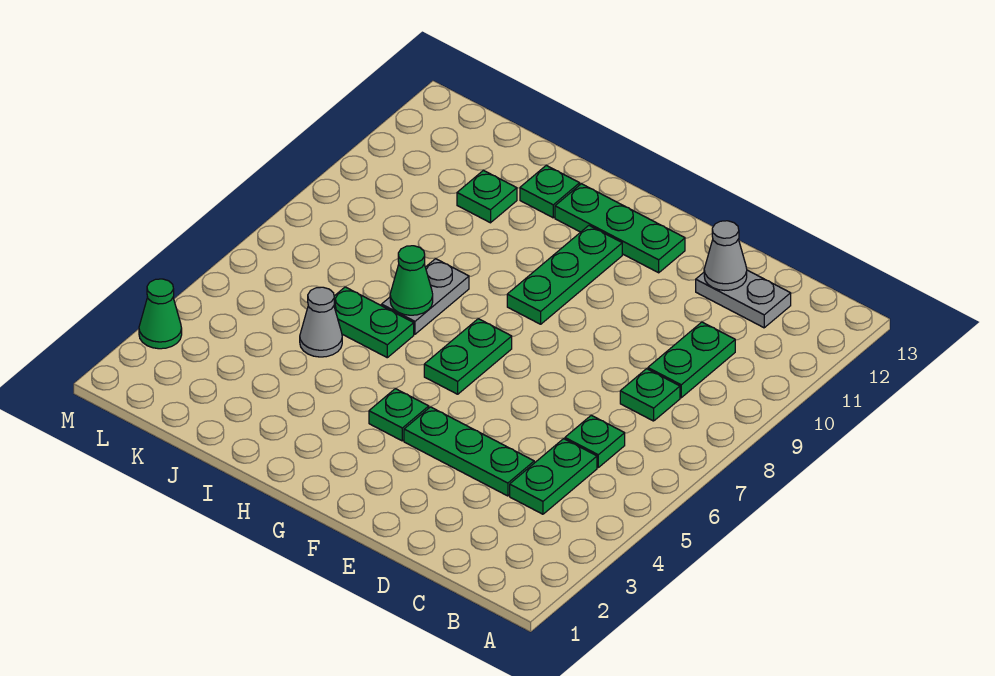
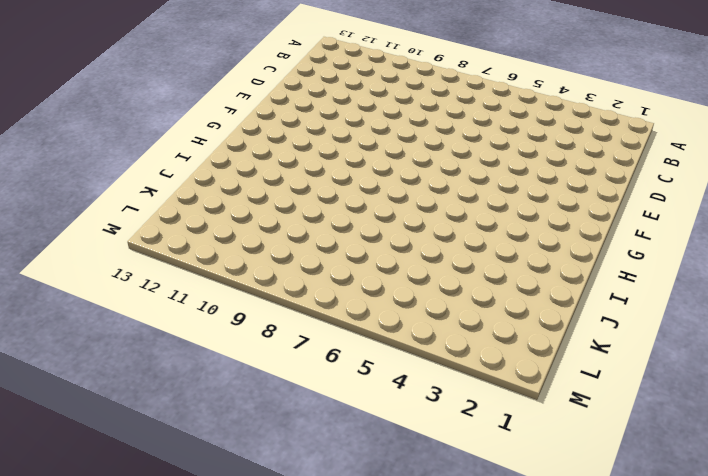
none -> green 1x2 plate [510,439,597,514]
none -> green 1x1 plate [565,415,625,467]
none -> green 1x1 plate [620,369,680,421]

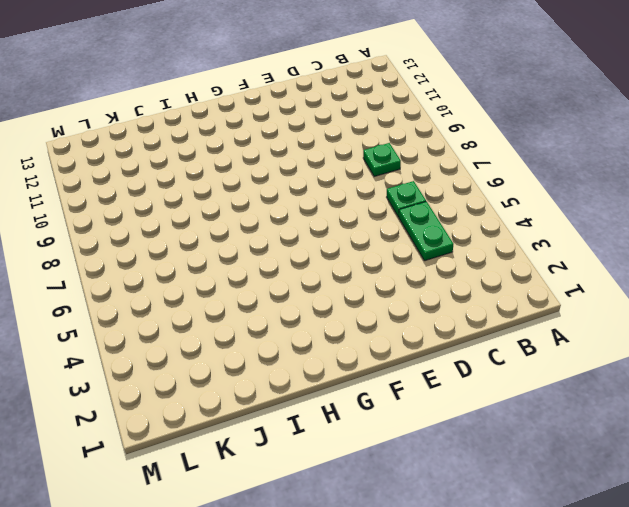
none -> green 1x2 plate [648,322,735,398]
none -> grey 1x2 plate [696,270,791,328]
none -> green 1x3 plate [404,407,534,496]

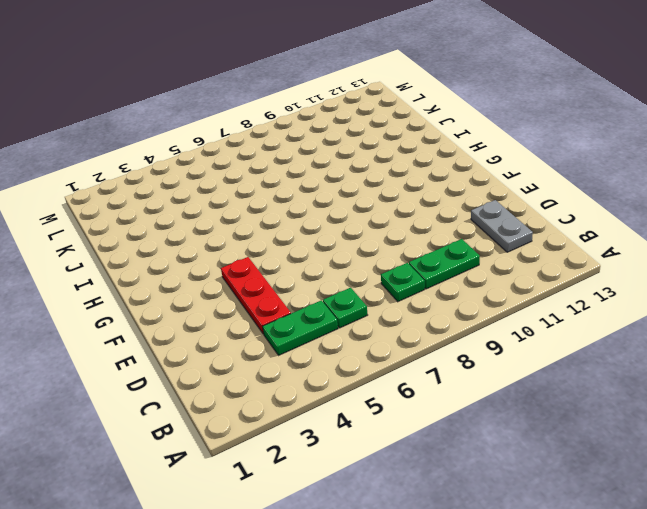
red 1x3 plate [221,257,291,334] -> green 1x3 plate [404,407,534,496]
none -> green 1x3 plate [555,184,685,273]
none -> green 1x1 plate [369,389,429,441]
none -> green 1x2 plate [424,319,512,394]

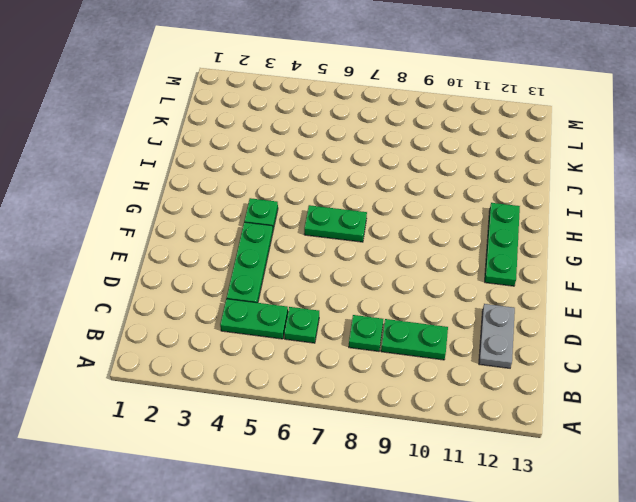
none -> green 1x3 plate [507,226,622,324]
none -> green 1x2 plate [334,287,414,358]
none -> grey 1x2 plate [382,259,469,334]

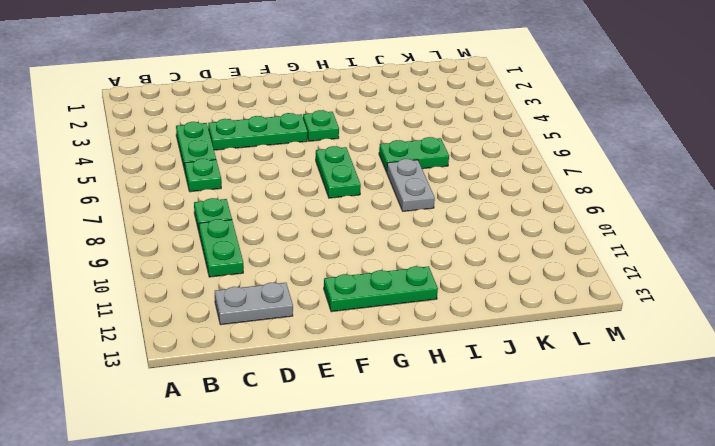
none -> green 1x3 plate [507,226,622,324]
none -> green 1x1 plate [520,165,580,218]
none -> grey 1x1 cone [300,287,342,357]

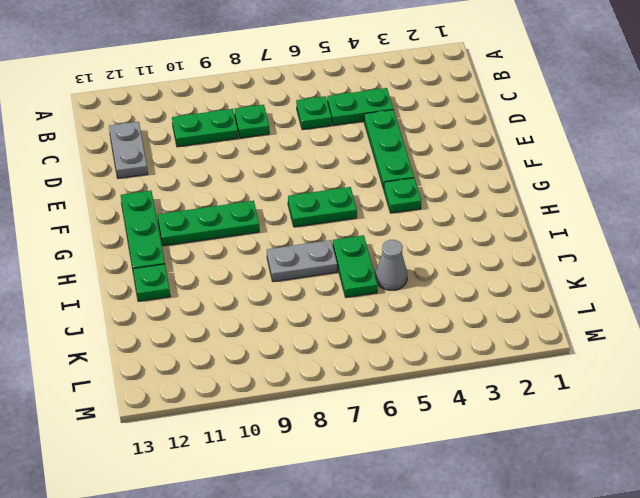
none -> green 1x1 plate [457,170,517,223]
none -> green 1x1 cone [139,279,182,349]
none -> grey 1x1 cone [704,221,747,290]

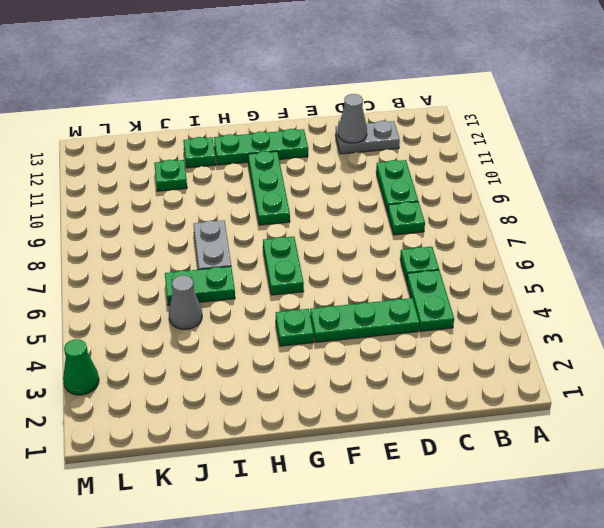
none -> green 1x1 cone [390,246,433,315]

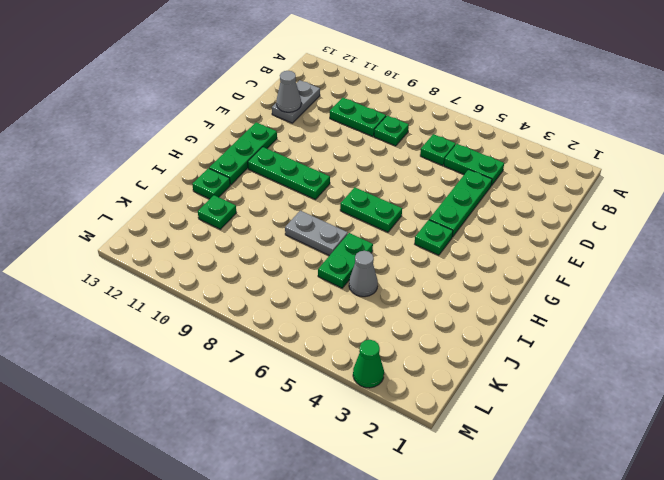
none -> green 1x1 cone [390,246,433,315]

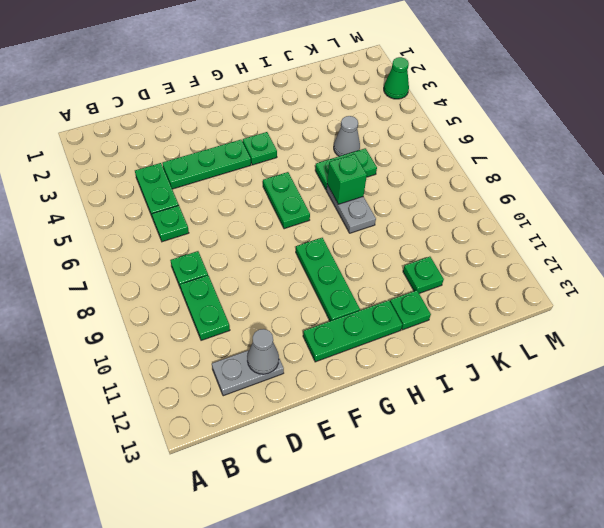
green 1x1 brick [327,154,367,204] -> green 1x1 cone [390,246,433,315]

